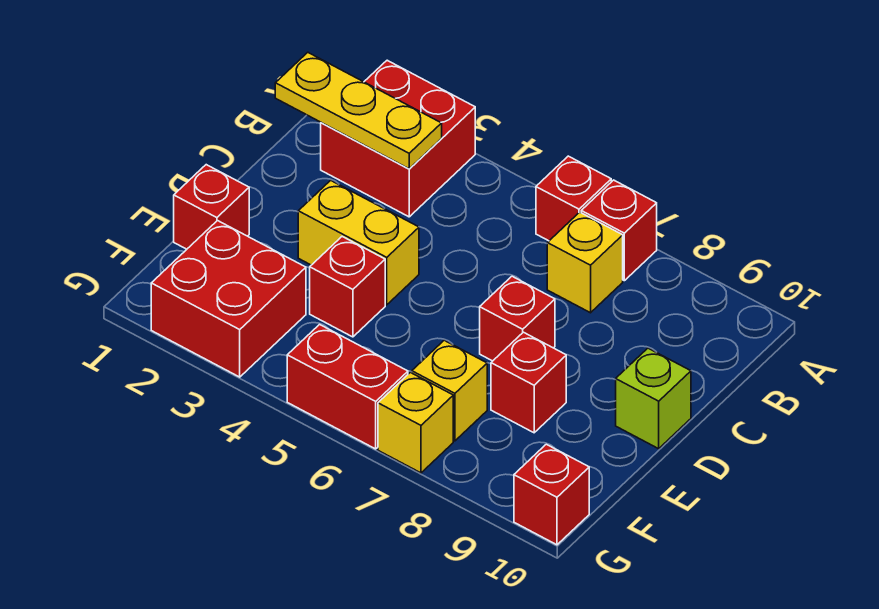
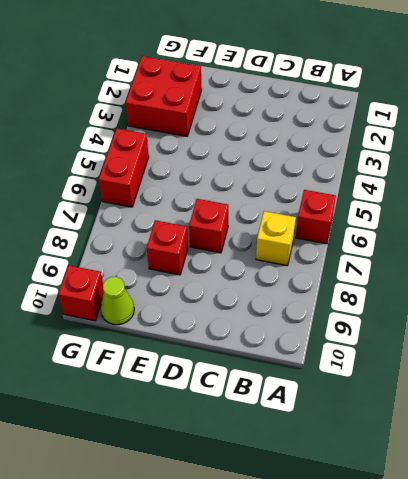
lime 1x1 cone [101,277,134,325] -> none
none -> red 2x2 brick [321,60,475,217]
none -> red 1x1 brick [581,180,657,281]
none -> yellow 1x2 brick [298,180,419,305]

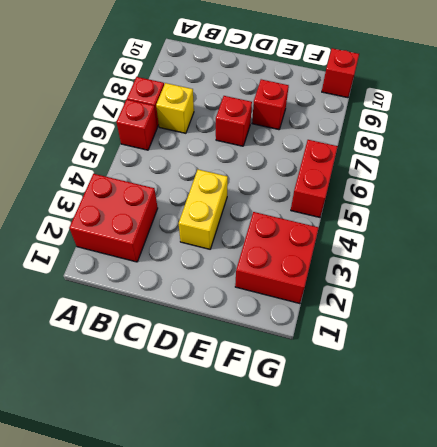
none -> lime 1x1 brick [616,348,691,449]
none -> red 1x1 brick [174,165,249,249]
none -> red 1x1 brick [310,237,385,337]

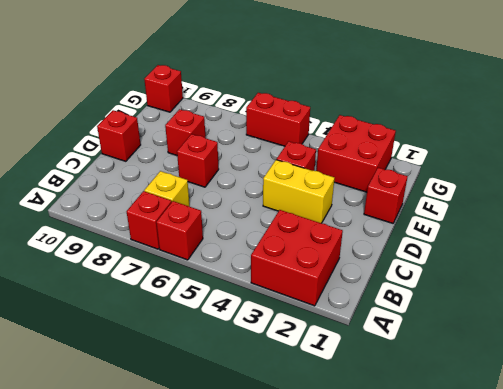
red 1x1 brick [97,110,141,161] -> lime 1x1 brick [616,348,691,449]
none -> yellow 1x1 brick [412,340,487,441]
none -> yellow 1x1 brick [378,372,453,473]
none -> yellow 1x3 plate [275,52,442,169]

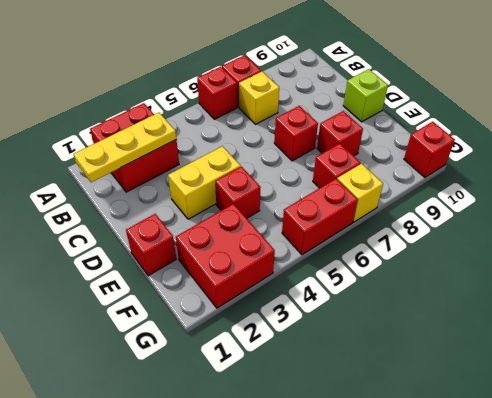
red 1x1 brick [313,143,360,188] -> yellow 1x1 brick [412,340,487,441]

